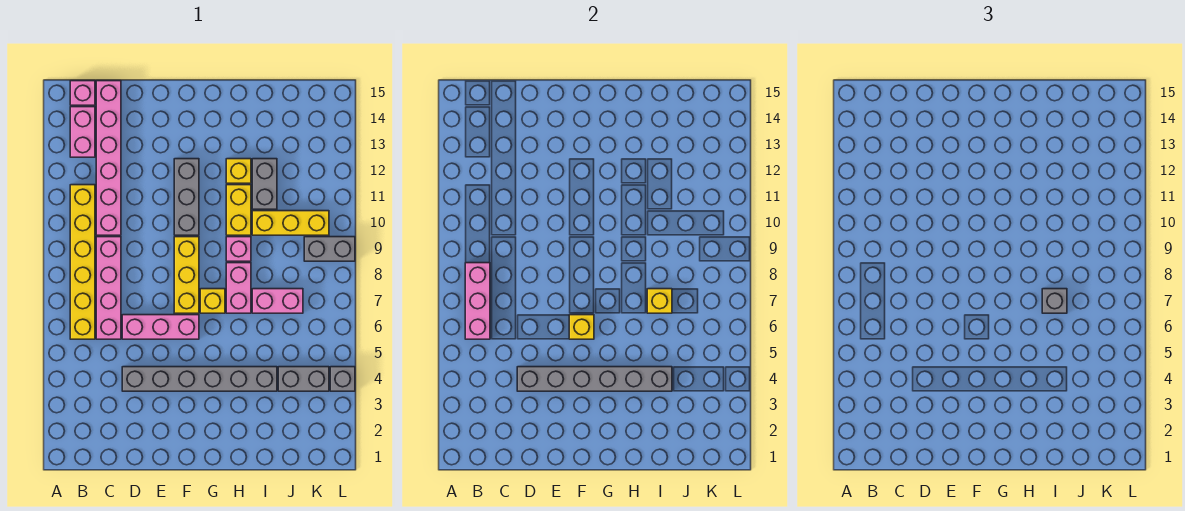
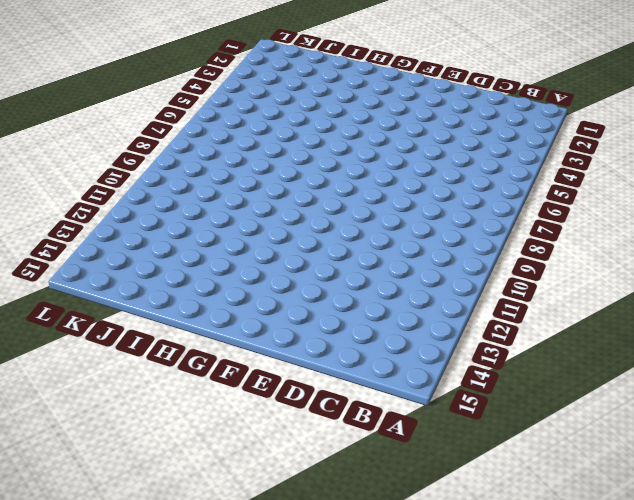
none -> yellow 1x6 brick [70,185,95,339]
none -> pink 1x2 brick [70,107,95,157]
none -> pink 1x1 brick [70,81,95,105]

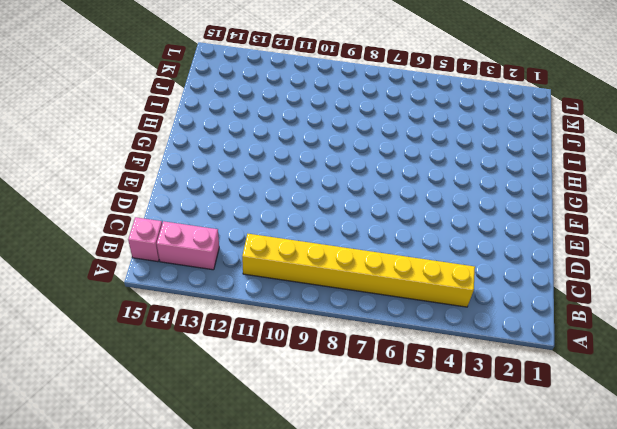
yellow 1x8 brick [242,234,475,307] -> yellow 1x6 brick [70,185,95,339]
none -> pink 1x4 brick [96,237,121,339]
none -> pink 1x6 brick [96,81,121,235]
none -> grey 1x6 brick [122,367,277,391]

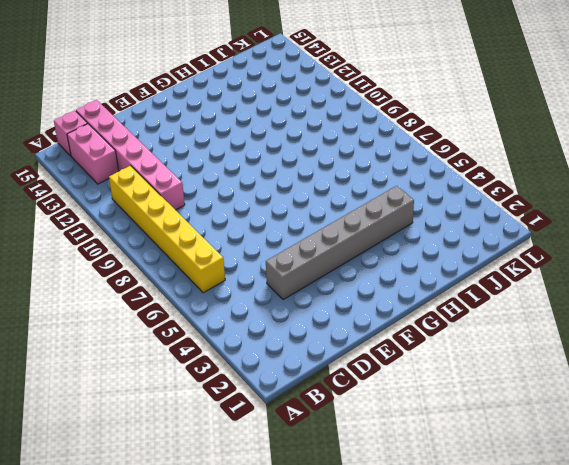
none -> pink 1x4 brick [96,237,121,339]
none -> pink 1x3 brick [122,315,199,339]
none -> yellow 1x3 brick [174,237,199,313]

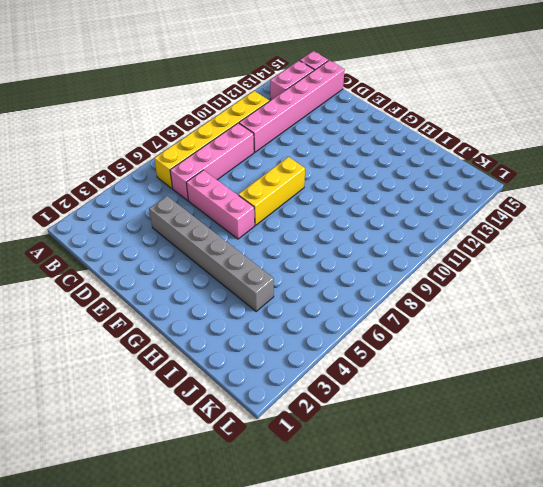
none -> grey 1x3 brick [174,159,199,235]
none -> yellow 1x1 brick [200,289,225,313]
none -> pink 1x2 brick [226,263,251,313]

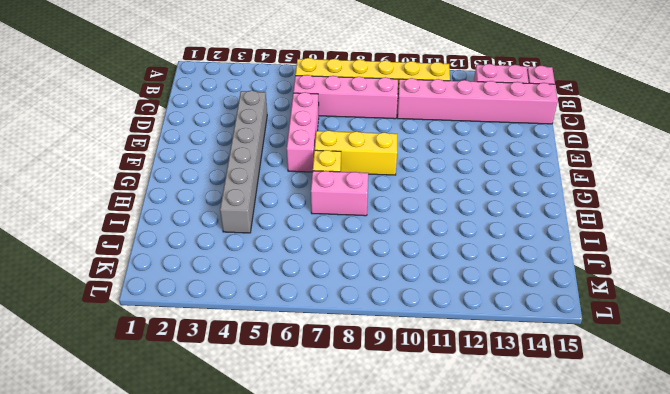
none -> grey 1x3 brick [174,159,199,235]
none -> pink 1x1 brick [226,237,251,261]
none -> yellow 1x2 brick [226,185,251,235]

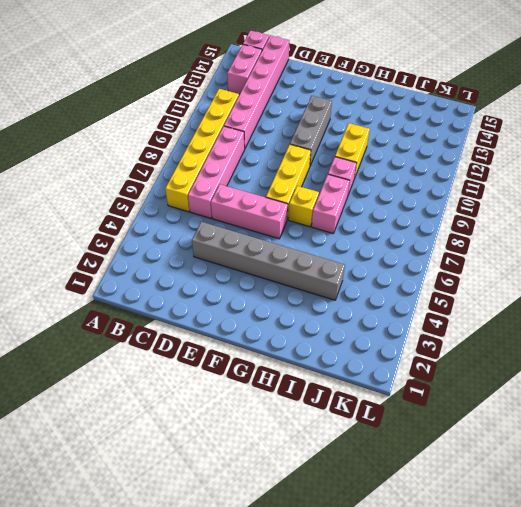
none -> yellow 1x1 brick [226,159,251,183]
none -> pink 1x2 brick [252,289,303,313]
none -> yellow 1x3 brick [252,211,329,235]

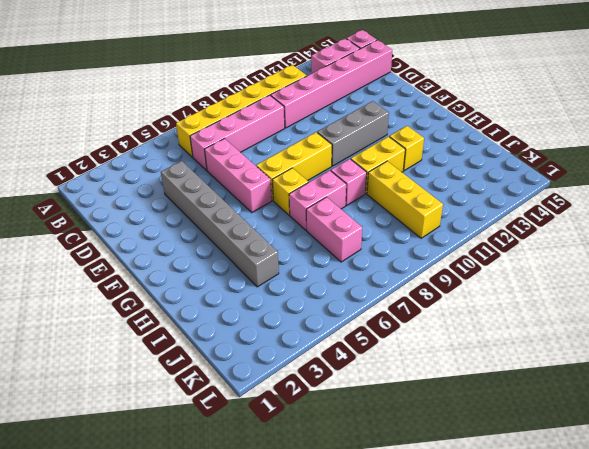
none -> grey 1x2 brick [252,159,277,209]
none -> grey 1x2 brick [278,367,329,391]
none -> grey 1x2 brick [304,237,355,261]

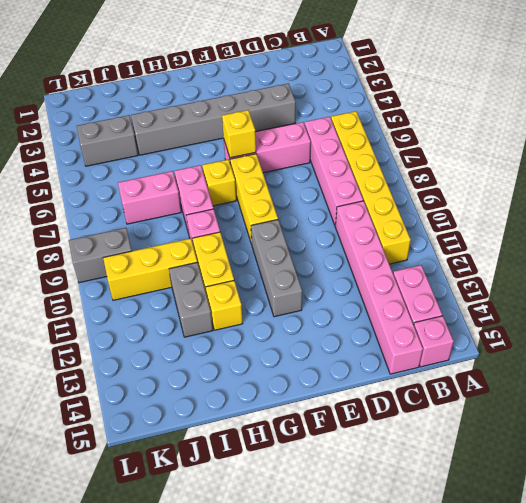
none -> grey 1x1 brick [330,367,355,391]
none -> pink 1x3 brick [465,263,490,339]
none -> grey 1x6 brick [517,367,672,391]

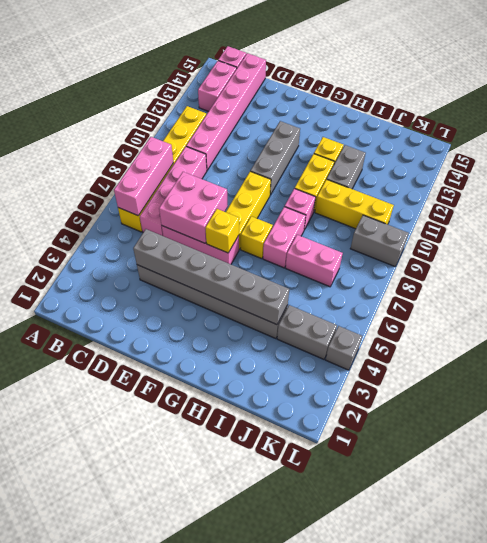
pink 2x2 brick [159,172,228,243] -> none
none -> yellow 1x1 brick [647,289,672,313]
none -> grey 1x1 brick [1042,289,1067,313]

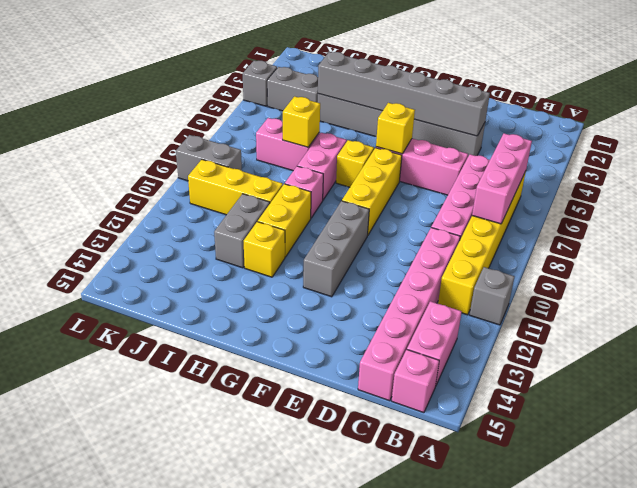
grey 1x1 brick [470,267,515,325] -> grey 1x1 brick moved to [1042,289,1067,313]

